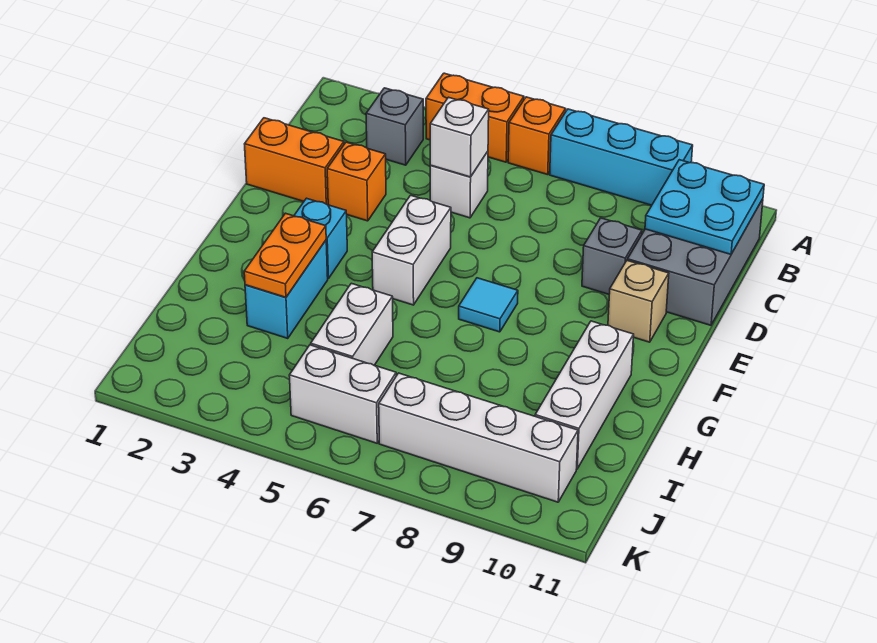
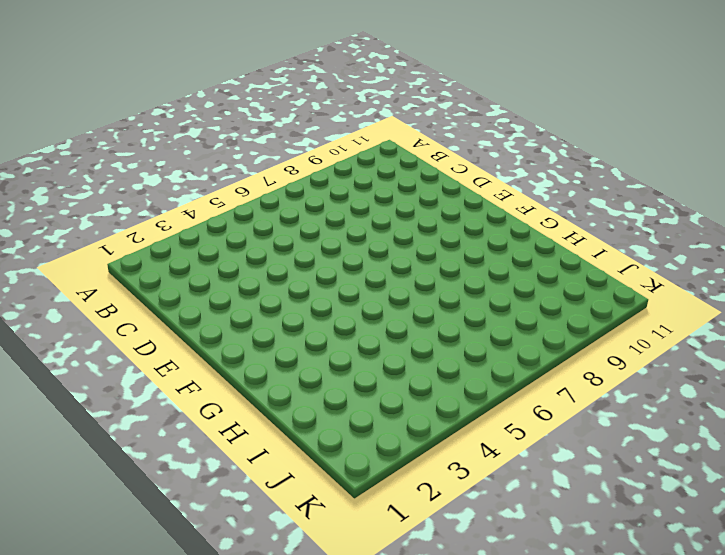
none -> orange 1x2 brick [426,73,524,162]
none -> orange 1x1 brick [508,97,566,175]
none -> cyan 1x3 brick [550,109,693,205]

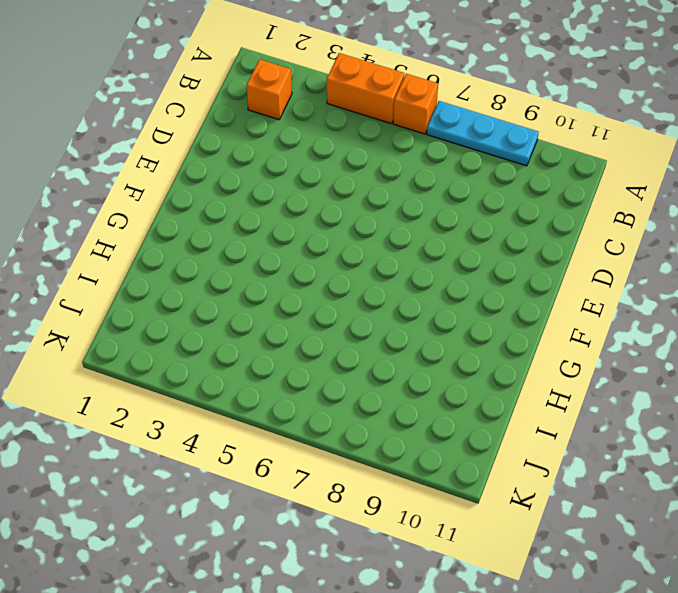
cyan 1x3 plate [427,101,539,166] -> cyan 1x3 brick [550,109,693,205]
orange 1x1 brick [246,59,292,120] -> orange 1x1 brick moved to [327,142,386,221]
none -> grey 1x1 brick [366,88,423,165]
none -> grey 2x3 brick [627,199,763,325]
none -> white 1x1 brick [430,152,488,218]

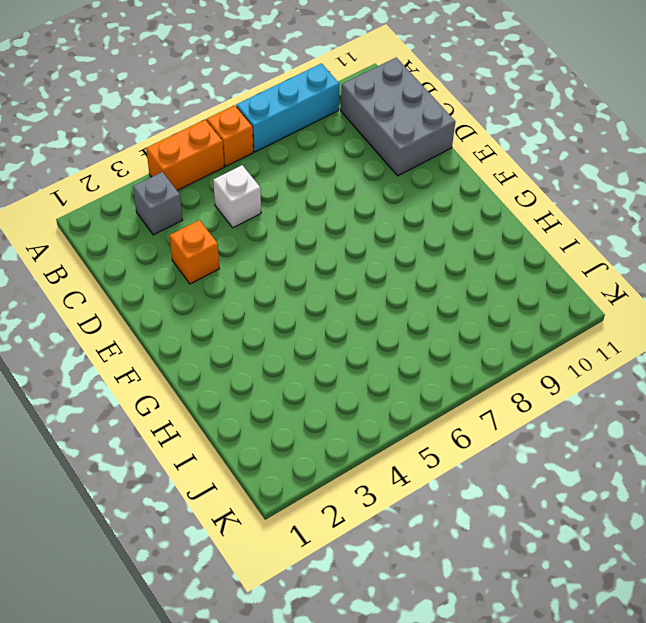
none -> orange 1x2 brick [245,118,344,205]
none -> grey 1x1 brick [582,218,642,294]
none -> white 1x2 brick [372,195,451,305]

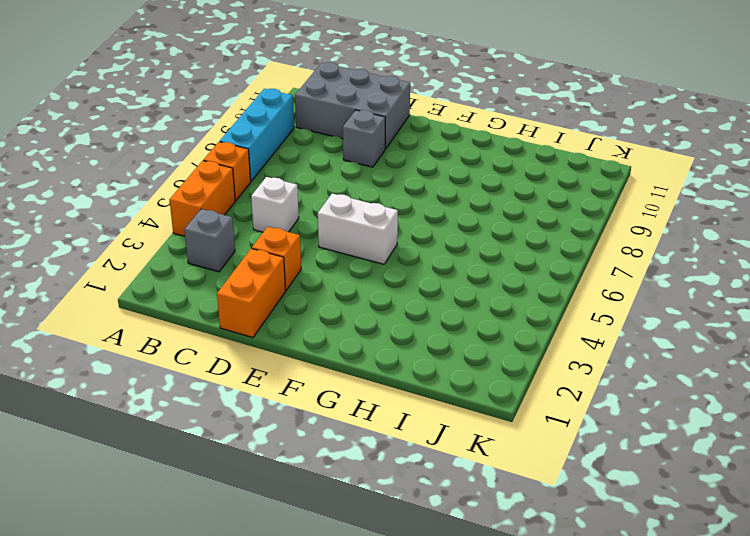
none -> tan 1x1 brick [608,261,669,342]
none -> cyan 1x1 brick [294,198,347,279]
none -> cyan 1x1 tile [459,278,518,332]

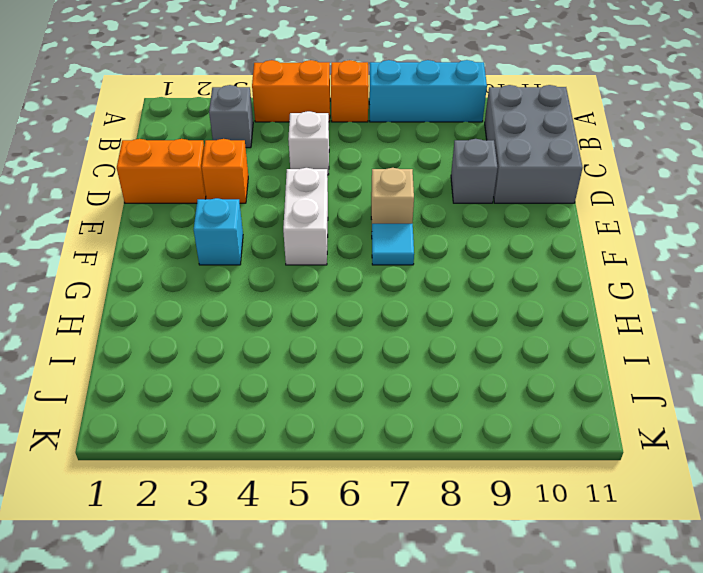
tan 1x1 brick [371,168,414,224] -> tan 1x1 brick moved to [608,261,669,342]
none -> cyan 1x2 brick [245,241,328,338]
none -> white 1x3 brick [535,321,634,469]
none -> white 1x2 brick [311,283,393,365]

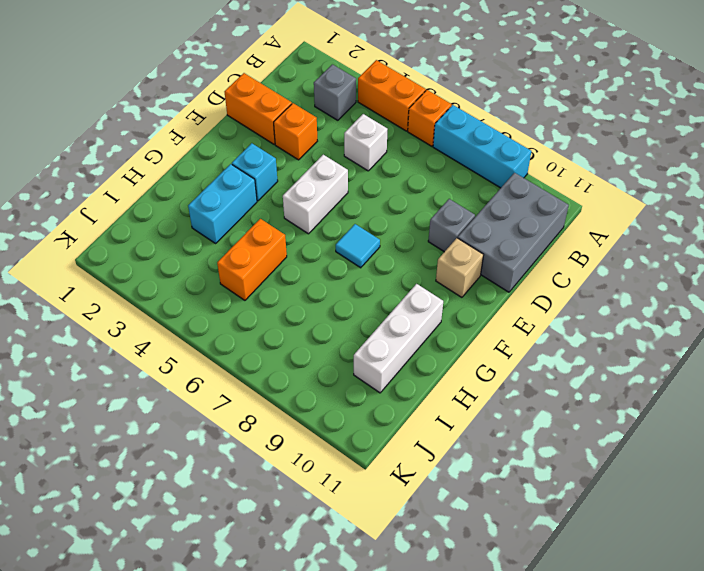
orange 1x2 brick [217,219,287,300] -> white 1x2 brick [311,283,393,365]
none -> white 1x2 brick [289,345,396,443]
none -> white 1x4 brick [379,373,578,502]
none -> cyan 2x2 plate [645,160,764,254]

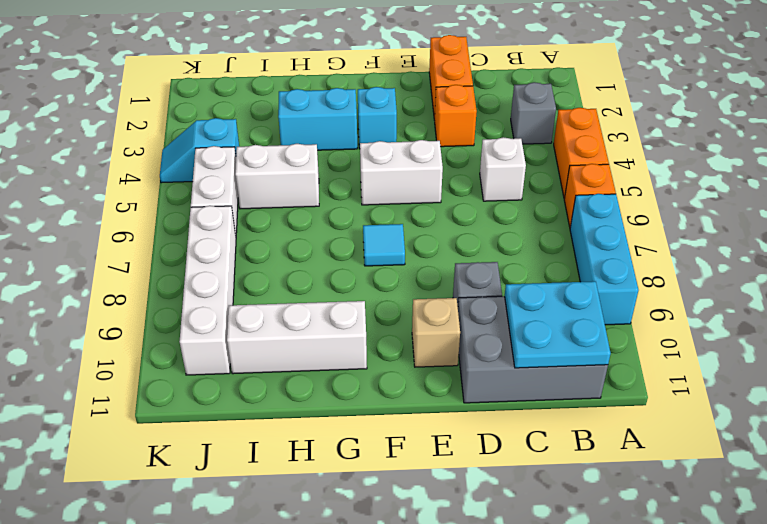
cyan 1x2 slope [160,118,239,183] -> none
none -> white 1x1 brick [430,97,489,177]
none -> orange 1x2 plate [244,213,326,298]

